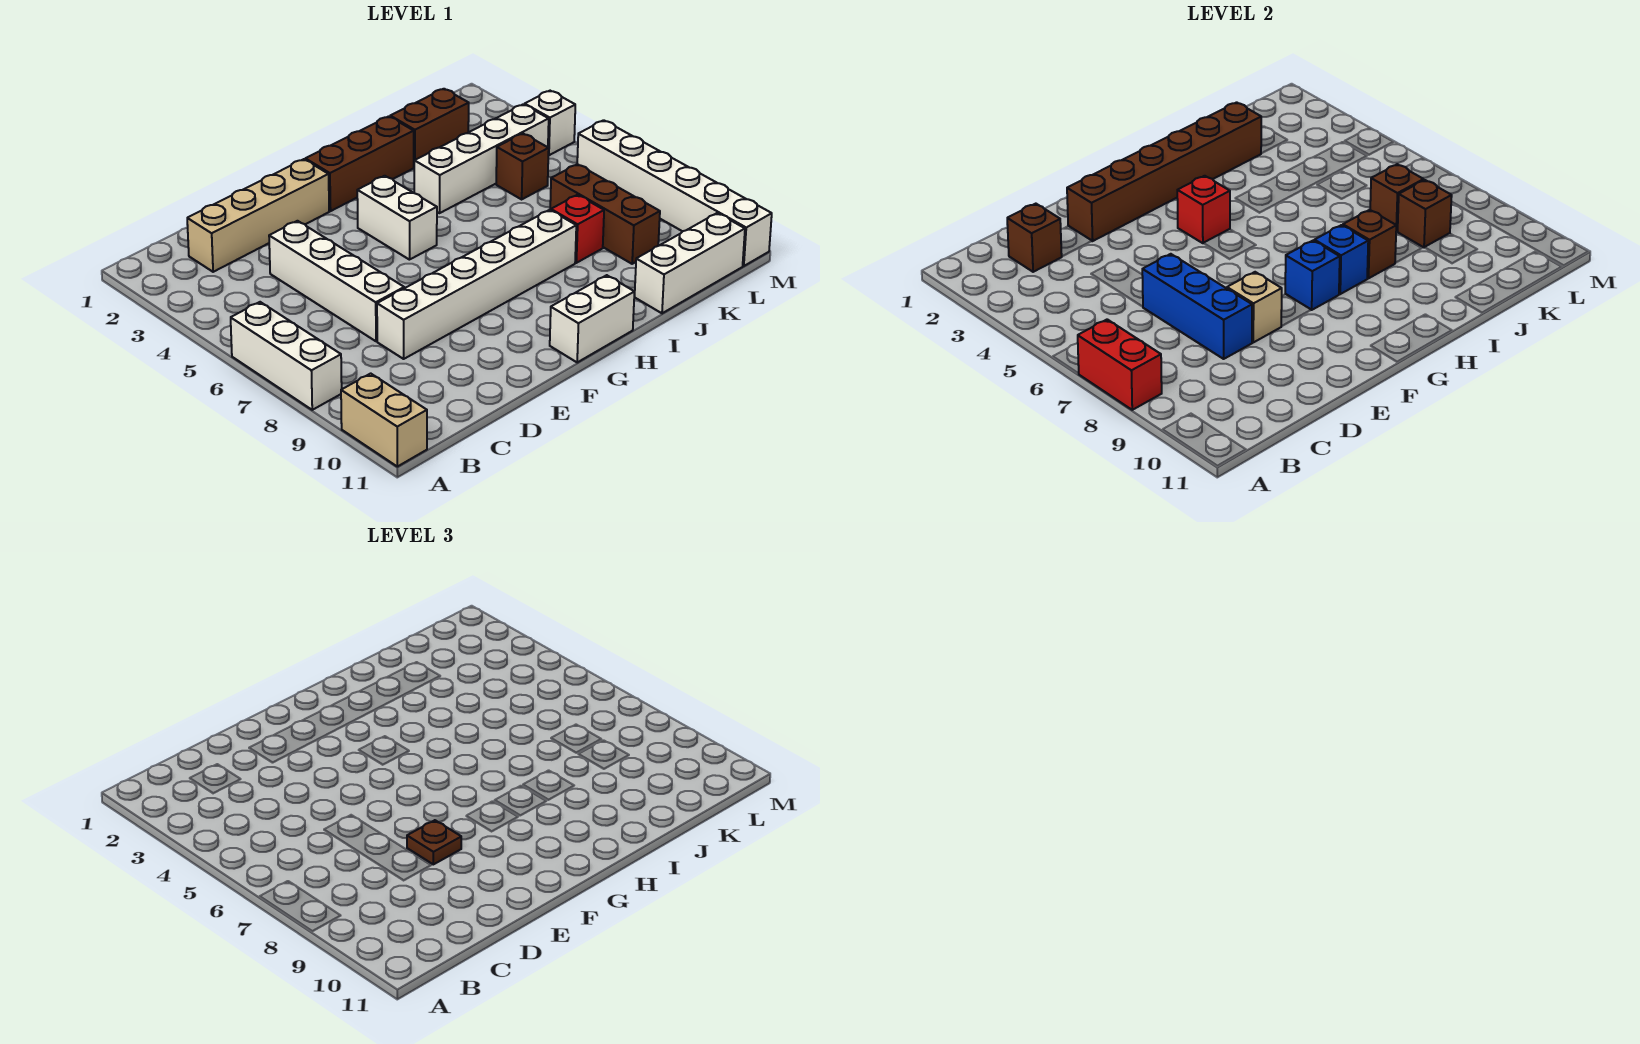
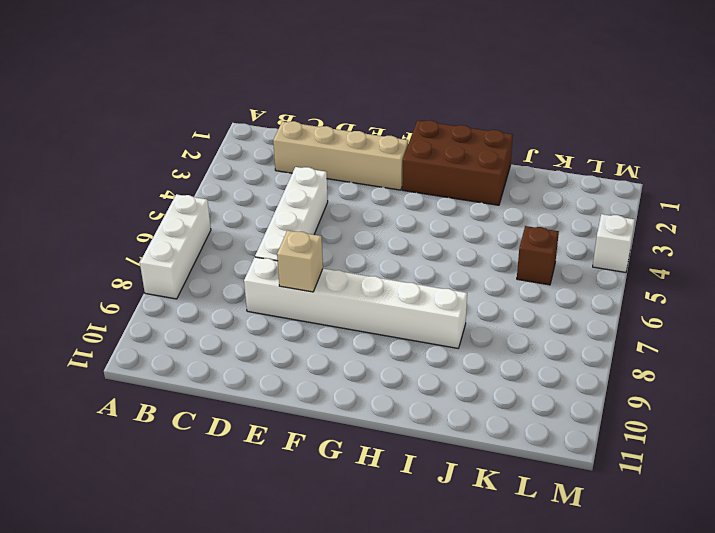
brown 2x3 brick [402,120,513,205] -> brown 1x3 brick [305,116,414,211]
none -> tan 1x2 brick [341,373,427,467]
none -> white 1x2 brick [357,176,437,260]
none -> white 1x2 brick [550,275,634,362]

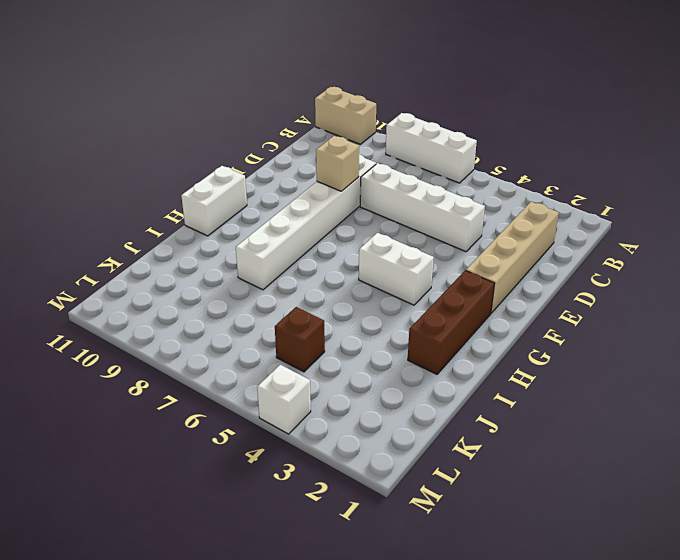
none -> white 1x4 brick [414,104,549,213]
none -> brown 1x2 brick [390,89,469,161]
none -> red 1x1 brick [551,195,604,263]

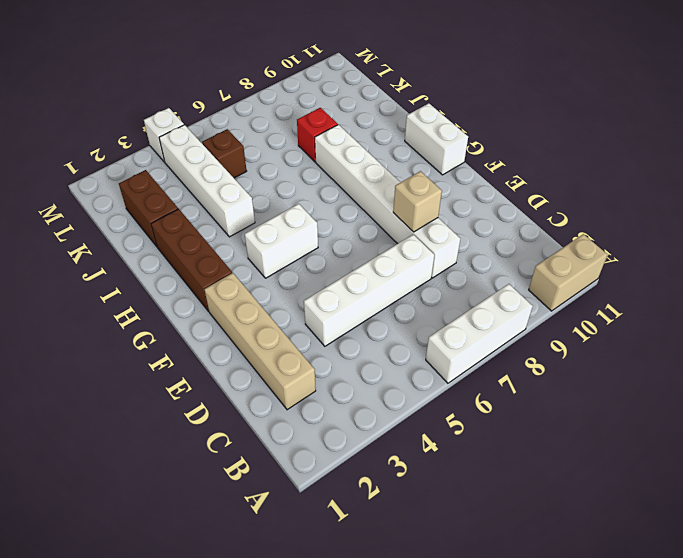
none -> white 1x3 brick [634,213,745,313]
none -> brown 1x3 brick [550,164,660,264]
none -> white 1x6 brick [577,120,772,266]

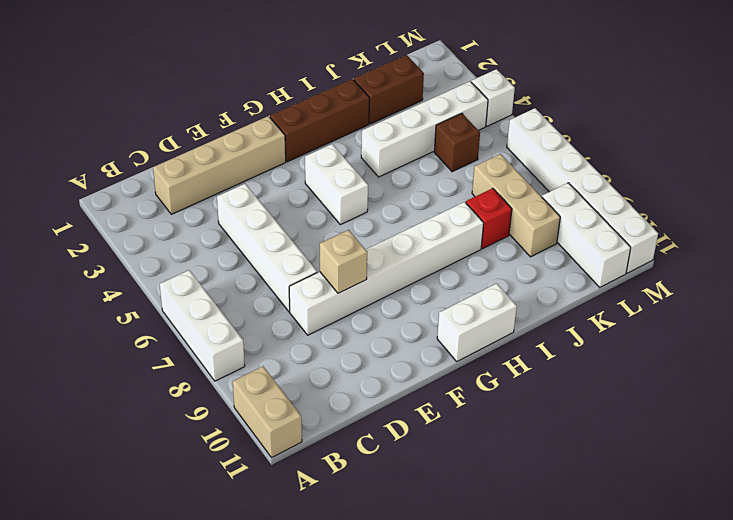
tan 1x3 brick [472,154,560,257] -> brown 1x3 brick [550,164,660,264]
white 1x3 brick [542,183,631,287] -> white 1x3 brick turned to [634,213,745,313]
none -> red 1x2 brick [1078,319,1162,410]
none -> brown 1x1 brick [1007,204,1062,272]
none -> blue 1x3 brick [1142,254,1252,359]

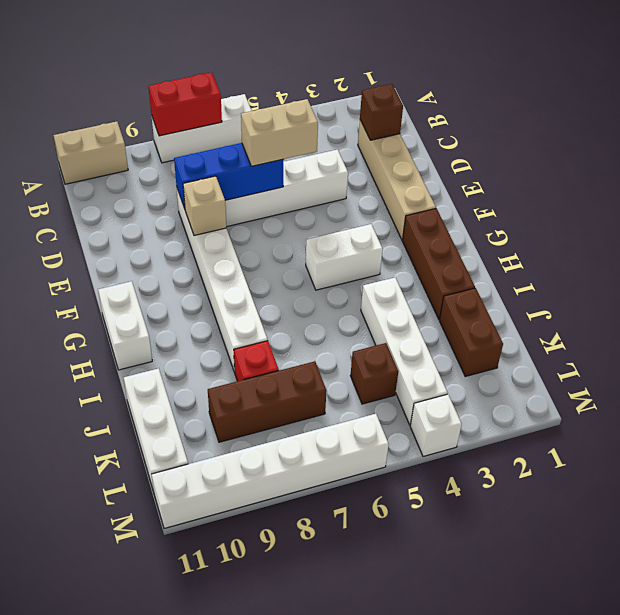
tan 1x2 brick [241,99,318,166] -> none
none -> brown 1x6 brick [1067,102,1261,241]
none -> red 1x1 brick [1177,176,1230,243]
none -> blue 1x1 brick [1285,241,1340,310]

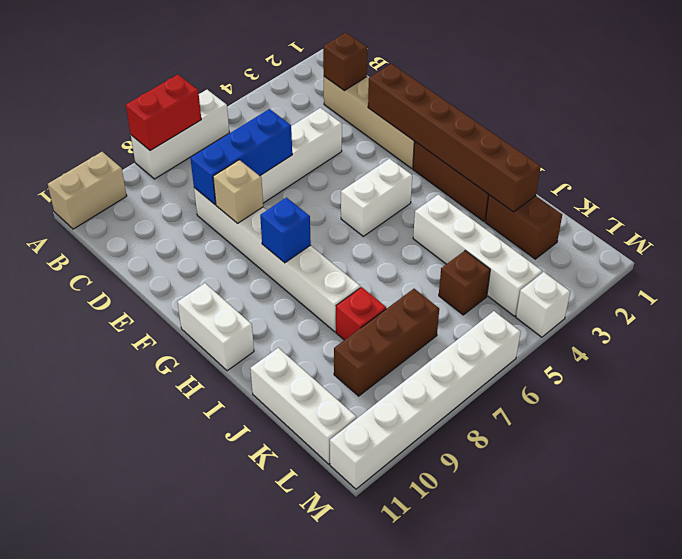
none -> red 1x1 brick [1177,176,1230,243]
none -> blue 1x1 brick [1314,225,1368,294]
none -> brown 1x1 brick [1343,210,1396,278]

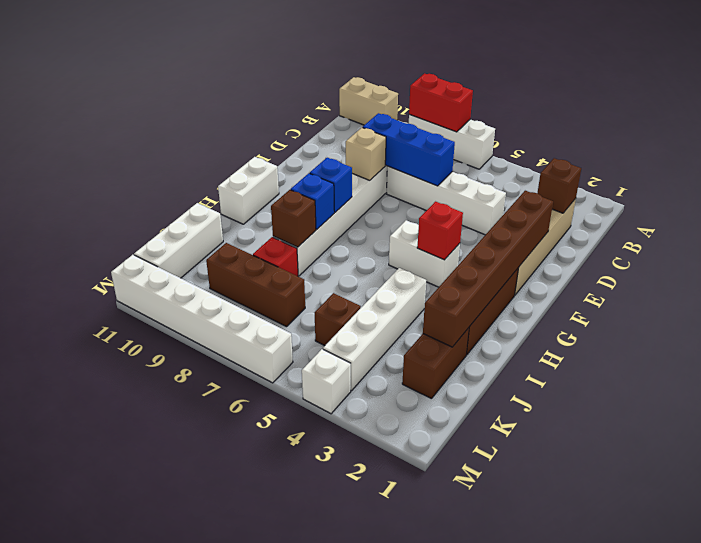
none -> brown 1x1 brick [1370,164,1424,231]
none -> brown 1x1 brick [1397,180,1452,247]
none -> brown 1x1 plate [407,820,461,864]

